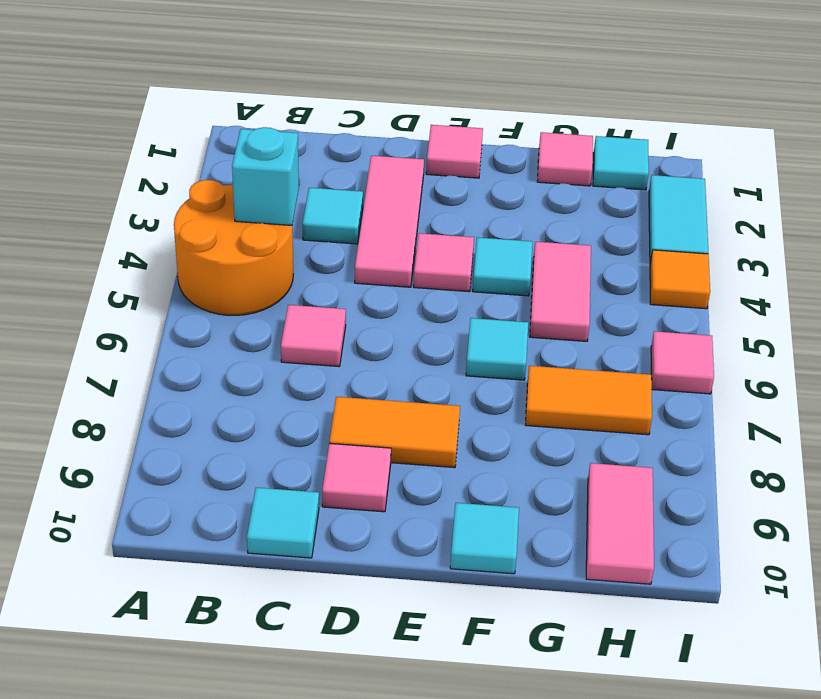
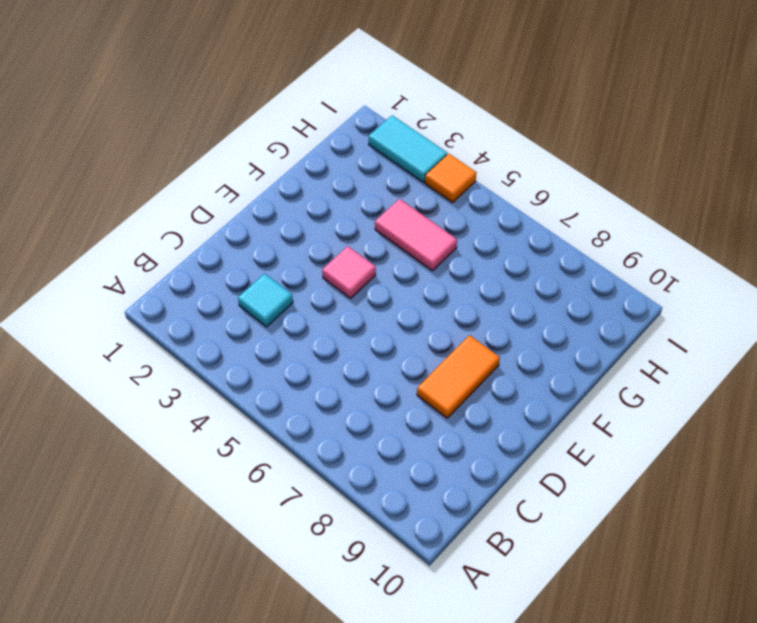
none -> orange 2x2 round brick [174,180,293,315]
none -> pink 1x1 tile [281,305,346,367]
none -> cyan 1x1 tile [247,488,319,558]

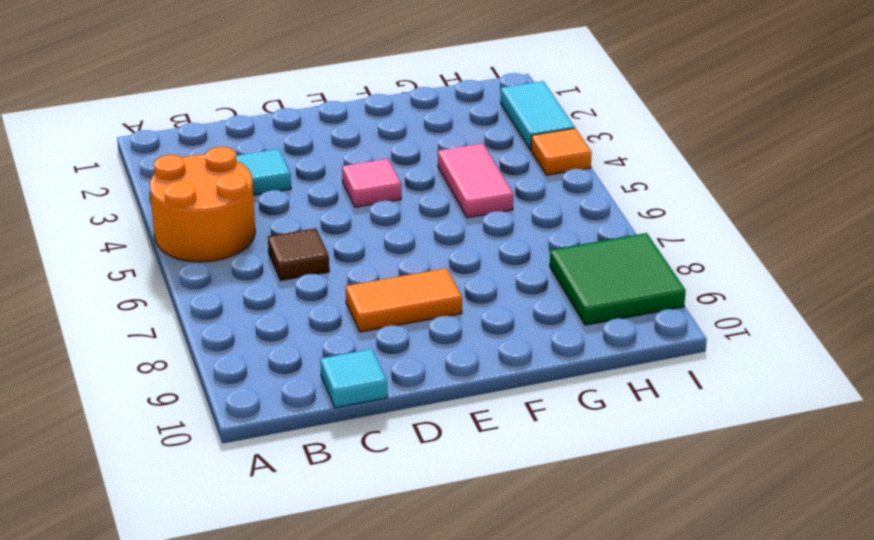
brown 1x1 tile [268,228,329,280] -> pink 1x1 tile [281,305,346,367]
green 2x2 tile [550,233,686,325] -> pink 1x2 tile [586,463,654,584]
none -> pink 1x3 tile [355,156,424,287]
none -> pink 1x1 tile [322,443,391,512]
none -> pink 1x1 tile [426,125,483,178]

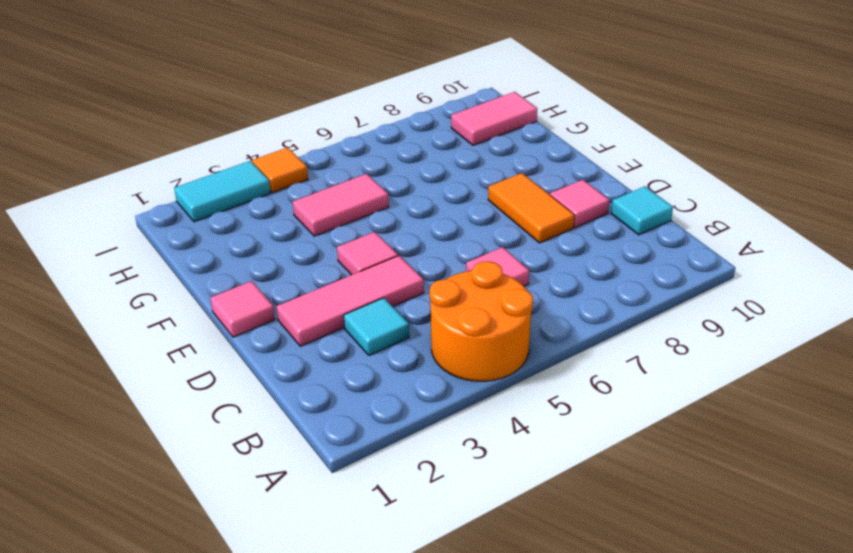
none -> cyan 1x1 tile [473,237,532,296]
none -> cyan 1x1 tile [466,318,528,380]
none -> cyan 1x1 tile [450,503,519,574]

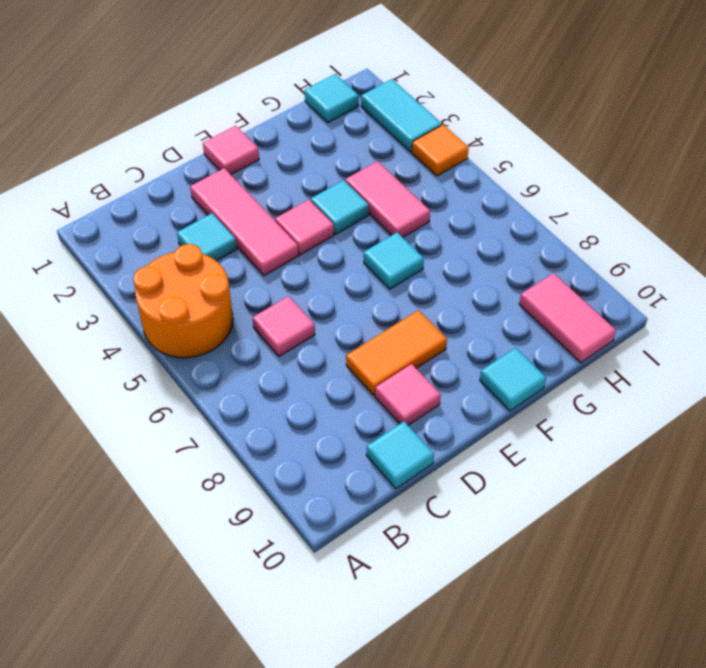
none -> pink 1x1 tile [537,132,593,186]
none -> orange 1x2 tile [526,366,652,435]
none -> pink 1x1 tile [651,331,714,394]

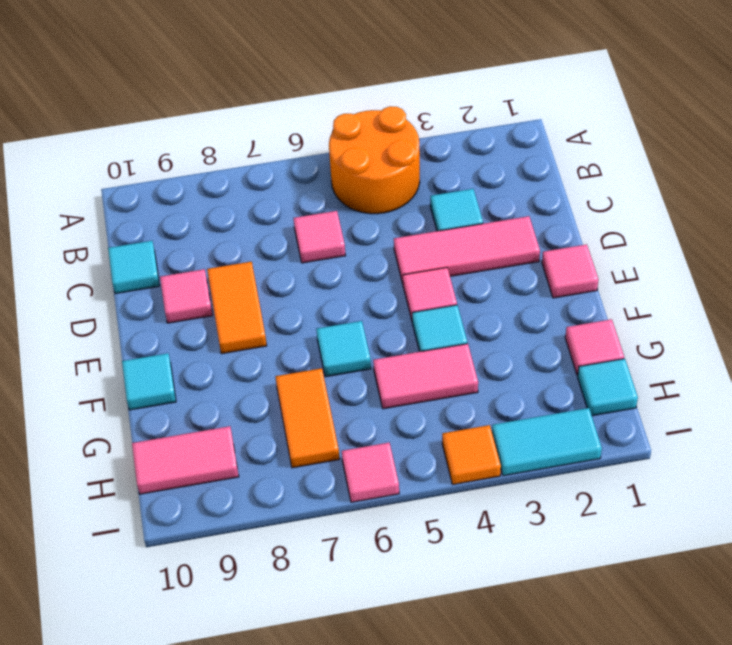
none -> cyan 1x1 brick [232,127,299,225]

